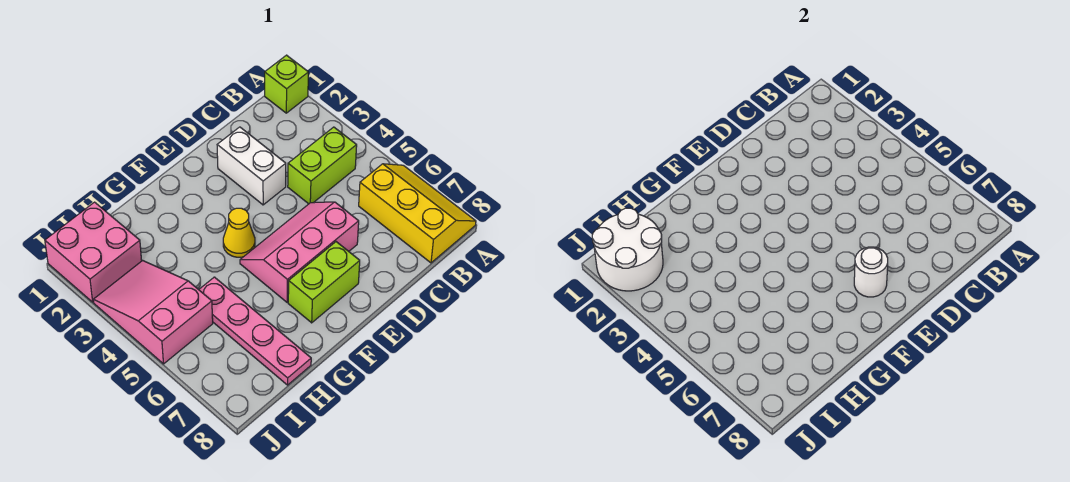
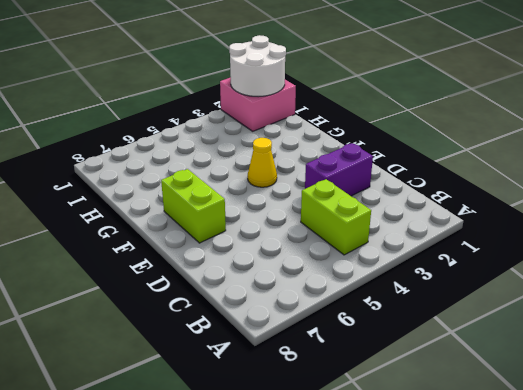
purple 1x2 brick [305,143,373,196] -> white 1x2 brick [217,127,286,205]
none -> lime 1x1 brick [265,55,308,113]
none -> yellow 2x3 slope [359,164,476,263]
none -> pink 2x3 slope [240,202,359,302]

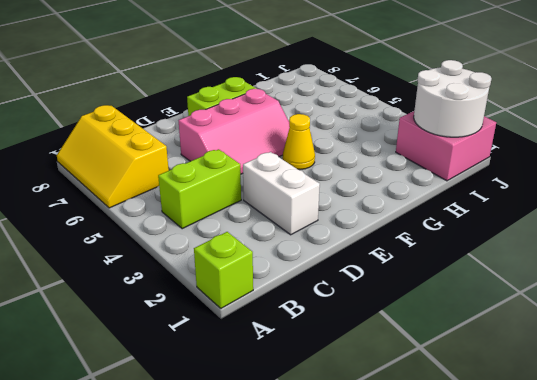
none -> pink 1x4 plate [199,277,311,385]
none -> pink 2x3 slope [93,261,213,364]
none -> white 1x1 round brick [854,247,888,297]

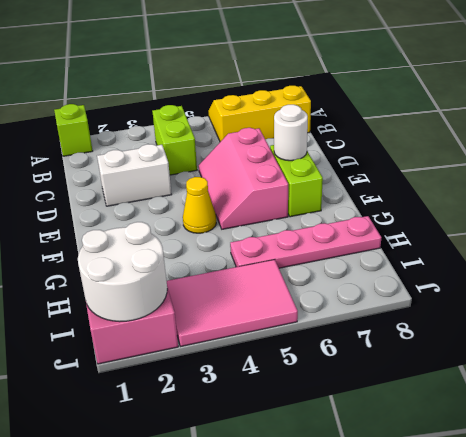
pink 2x3 tile [167,260,298,346] -> pink 2x3 slope [93,261,213,364]

